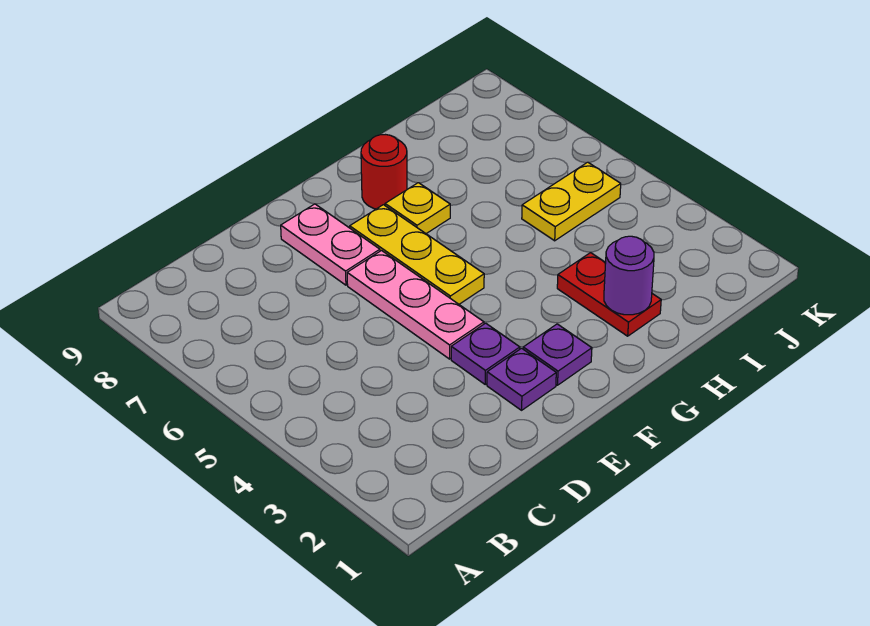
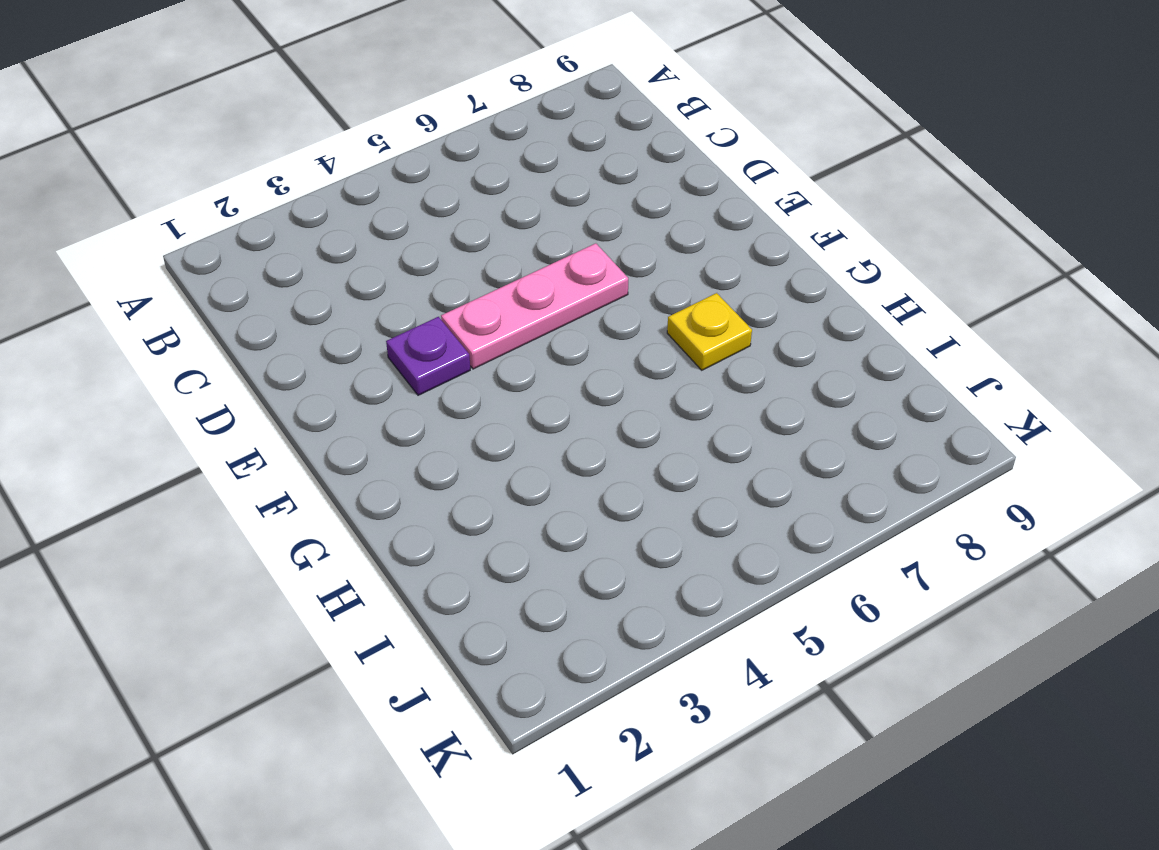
none -> purple 1x1 plate [487,348,556,410]
none -> pink 1x2 plate [281,204,380,285]

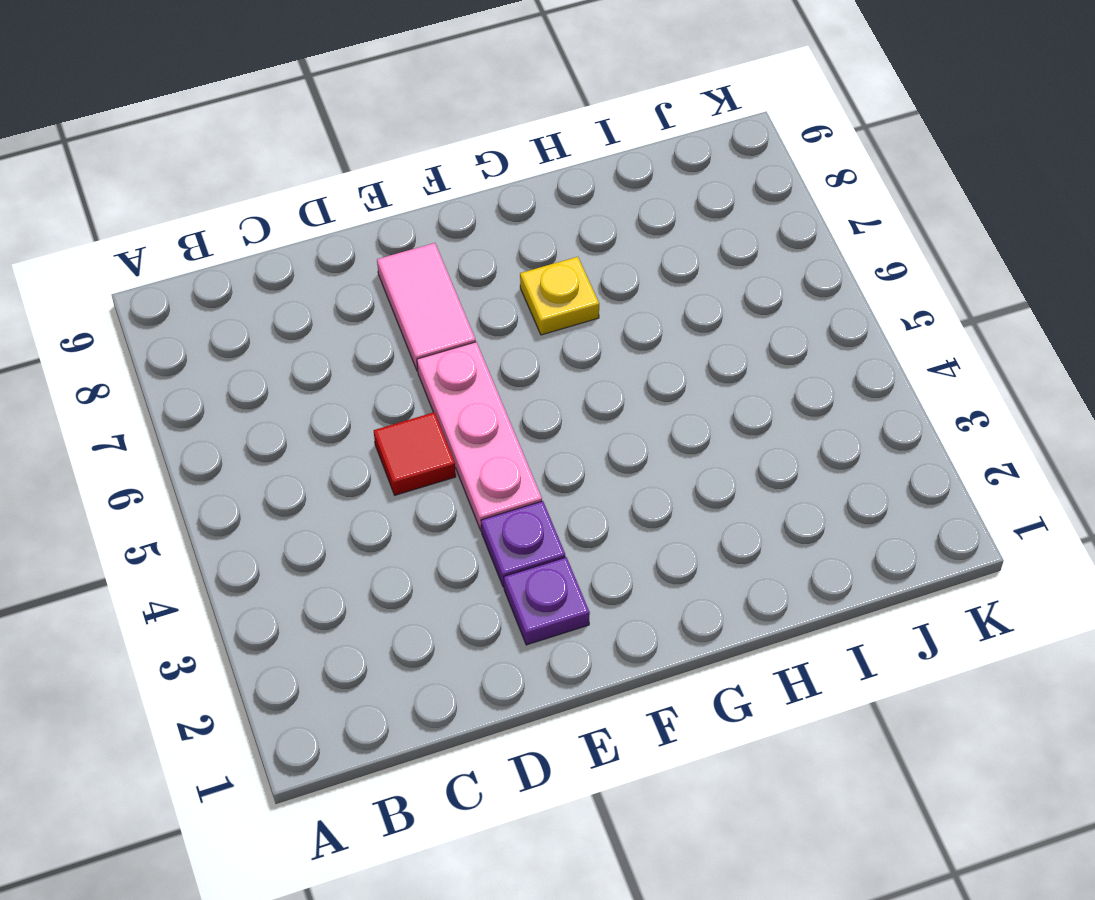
red 1x1 tile [374,412,456,495] -> none
pink 1x2 tile [377,243,476,371] -> pink 1x2 plate [281,204,380,285]
none -> purple 1x1 plate [523,324,592,385]
none -> yellow 1x3 plate [350,205,484,304]

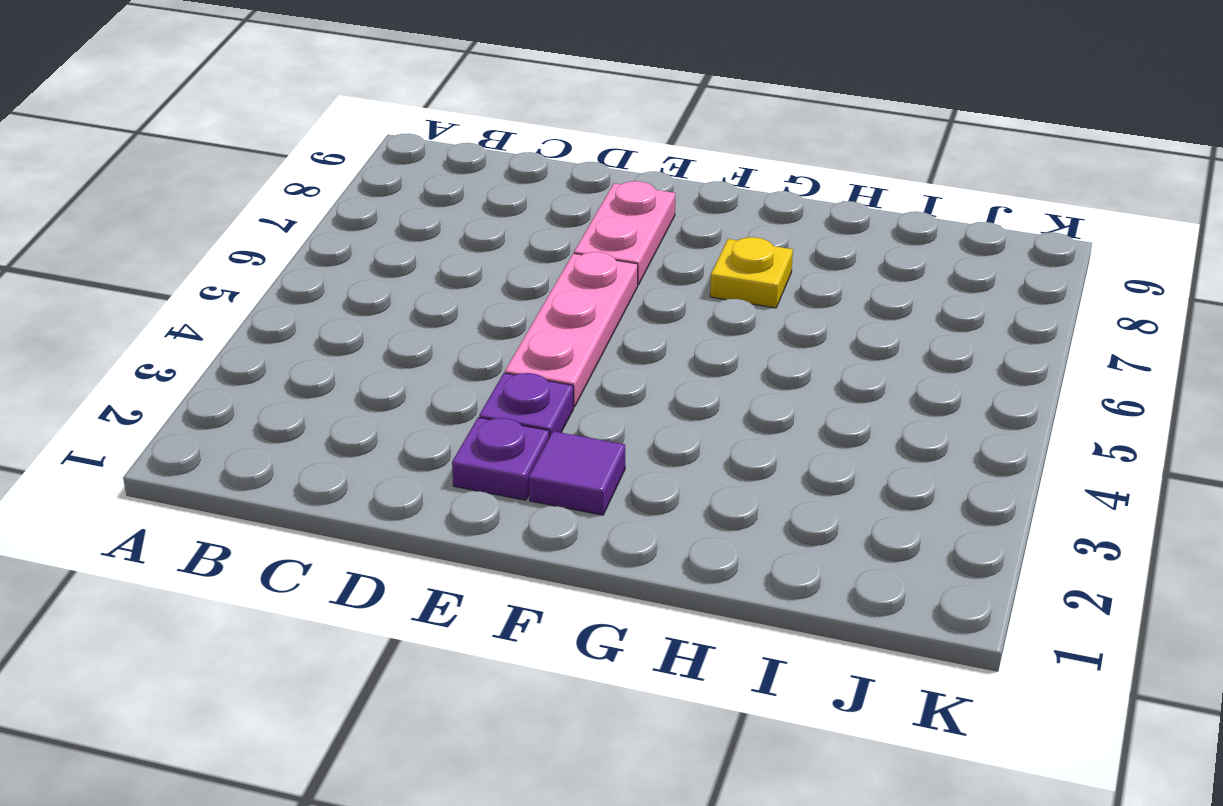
purple 1x1 tile [529,431,625,515] -> purple 1x1 plate [523,324,592,385]
none -> yellow 1x3 plate [350,205,484,304]
none -> red 1x1 round brick [361,135,407,209]

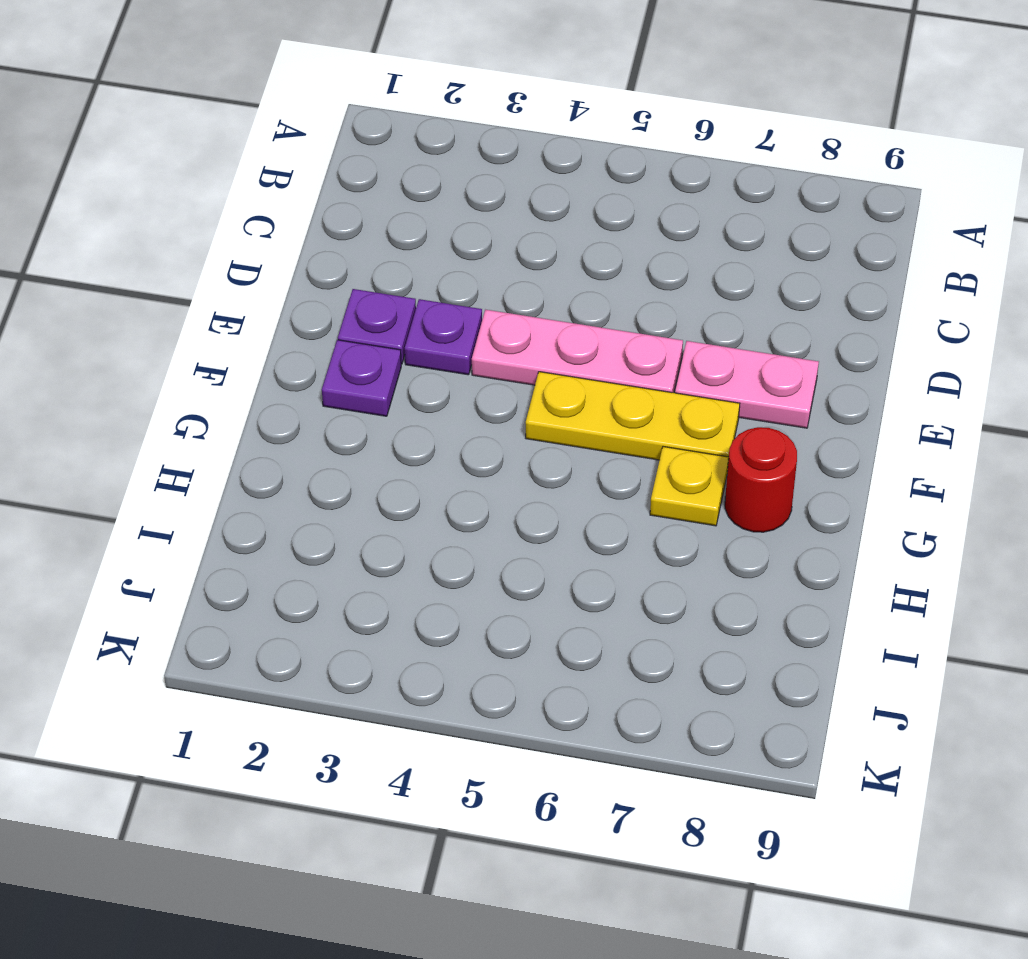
none -> red 1x2 plate [557,253,661,336]
none -> yellow 1x2 plate [522,162,621,241]

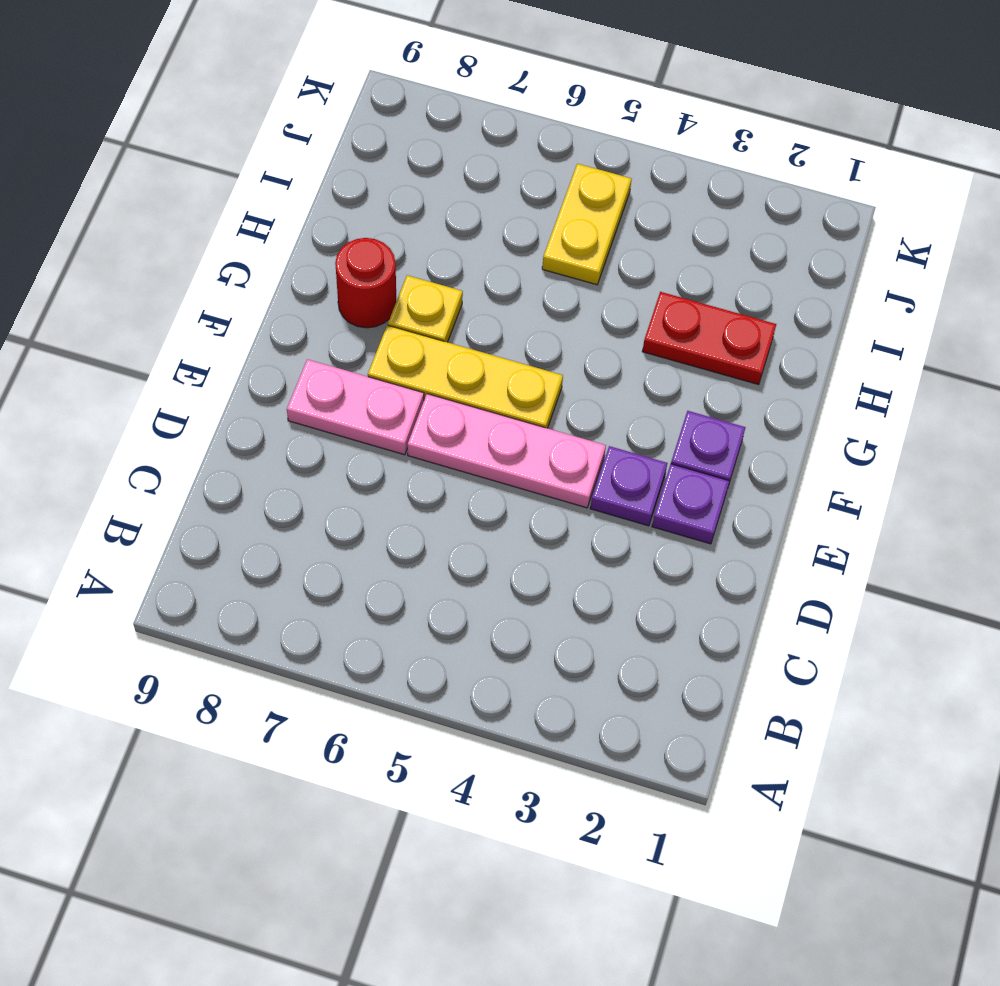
none -> purple 1x1 round brick [604,236,654,315]

